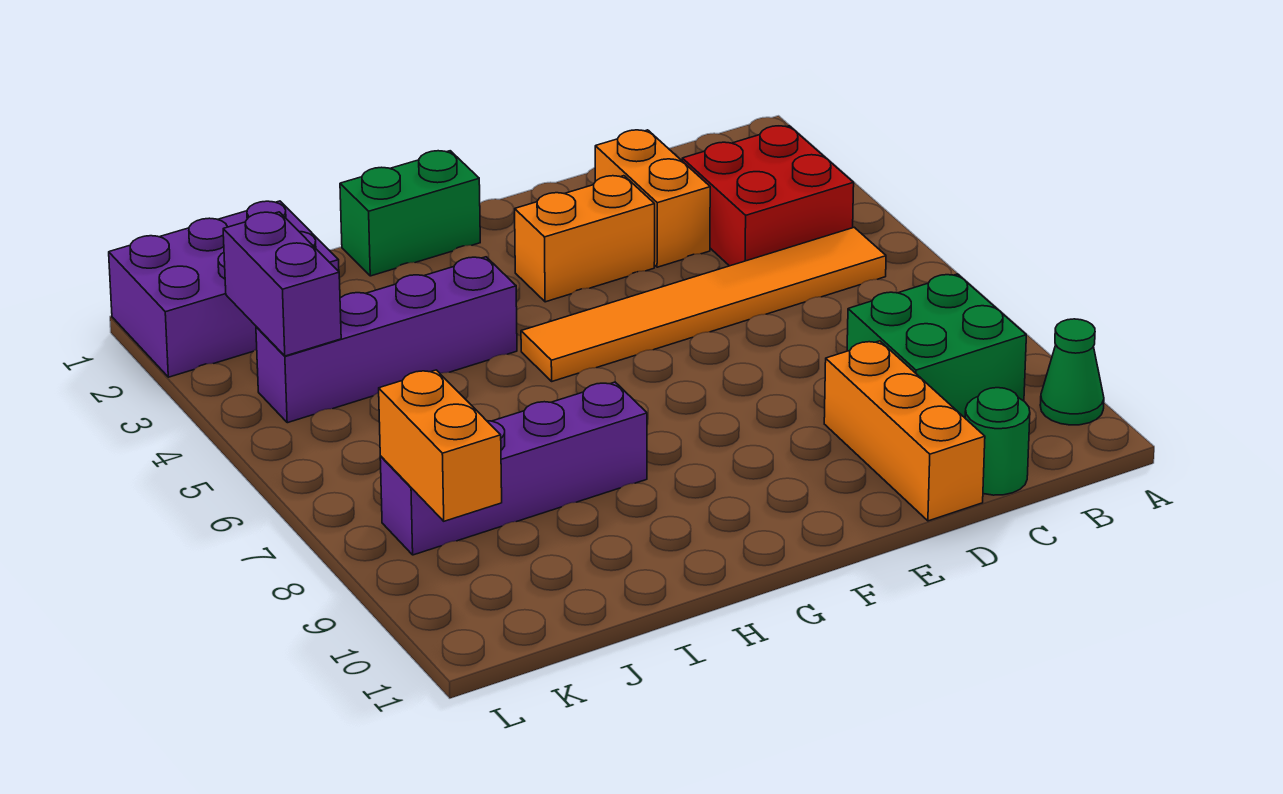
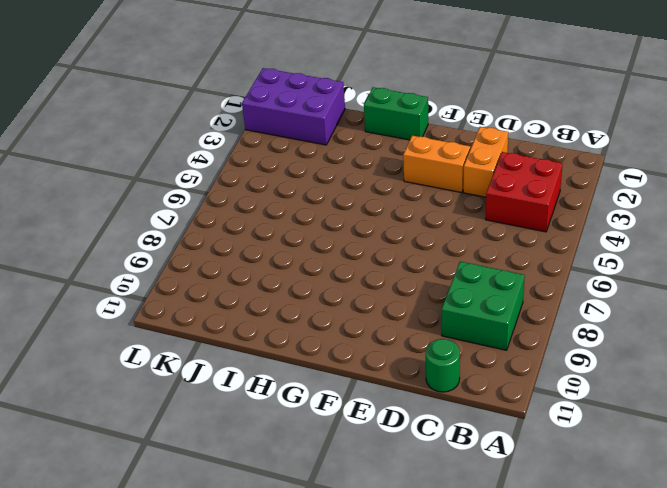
none -> green 1x1 cone [1040,319,1104,425]
none -> orange 1x6 tile [521,227,886,381]
none -> orange 1x3 brick [824,341,985,521]

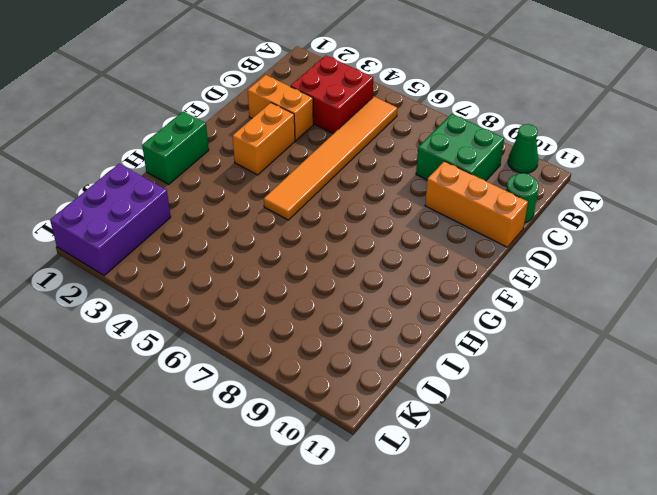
none -> purple 1x4 brick [256,257,517,423]
none -> purple 1x4 brick [380,382,647,555]
none -> purple 1x2 brick [223,212,341,356]

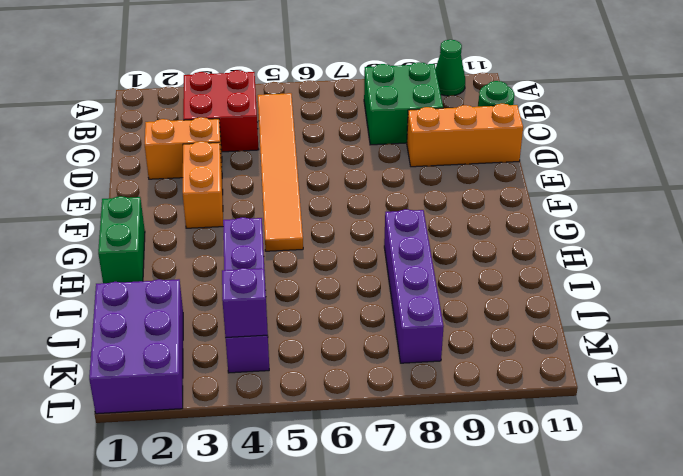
purple 1x1 brick [222,268,268,338] -> purple 1x2 brick [223,212,341,356]
none -> orange 1x2 brick [379,370,502,521]

